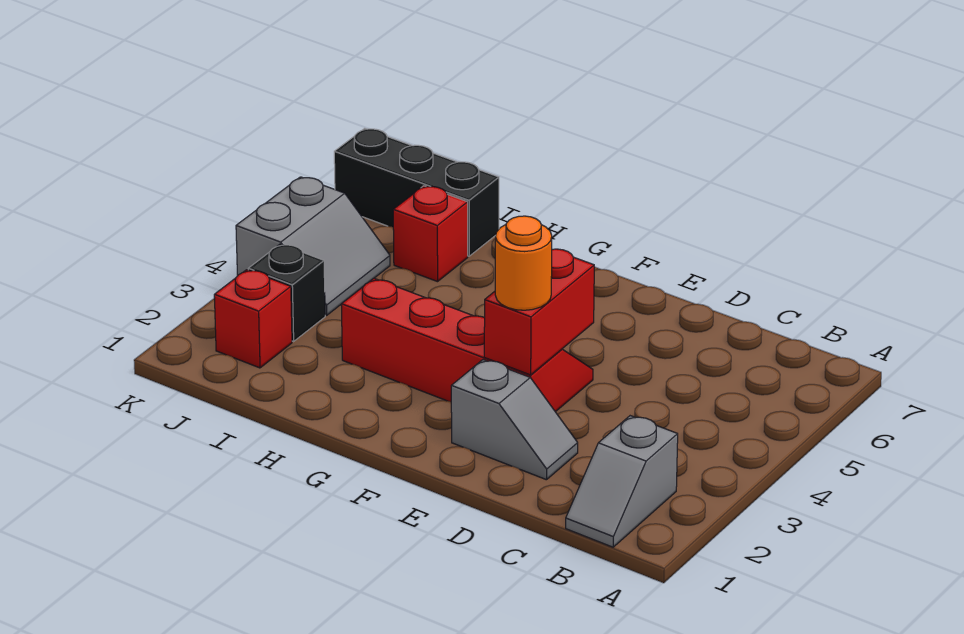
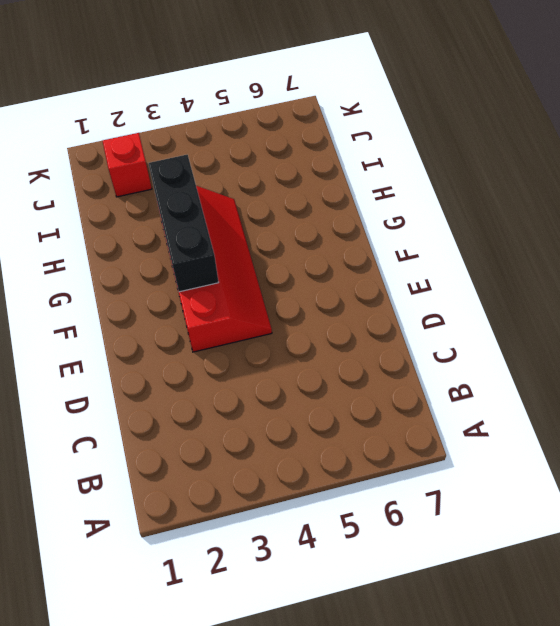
black 1x3 brick [149,155,219,292] -> black 1x3 brick moved to [334,128,499,256]
none -> grey 1x2 slope [566,416,678,547]
none -> grey 1x2 slope [451,360,578,480]

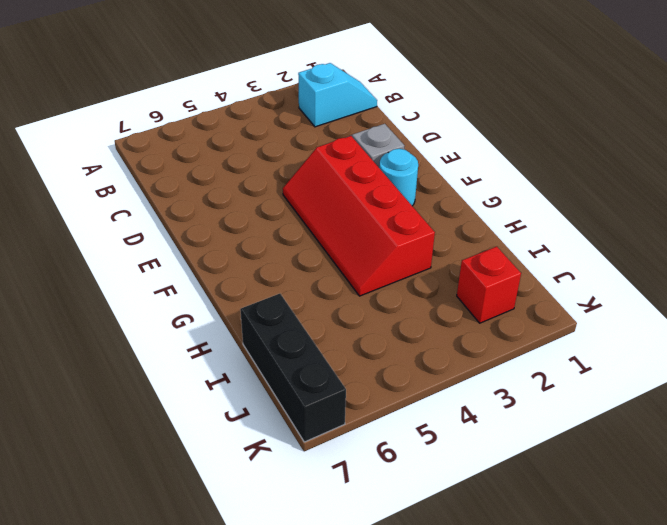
cyan 1x2 slope [298,63,377,127] -> grey 1x2 slope [566,416,678,547]
cyan 1x1 round brick [379,149,418,206] -> none
none -> red 1x1 brick [393,186,468,282]
none -> black 1x1 brick [248,244,325,341]

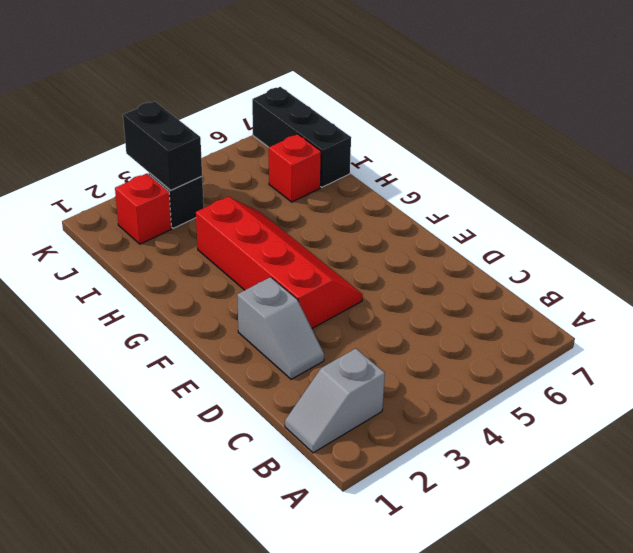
black 1x2 brick [123,101,202,190] -> none
none -> grey 2x2 slope [236,177,390,315]
none -> red 1x2 brick [484,249,594,375]

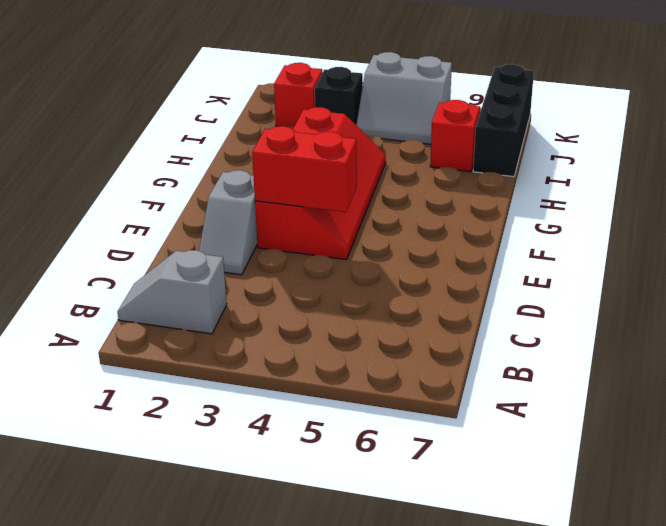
none -> orange 1x1 round brick [495,216,552,310]

